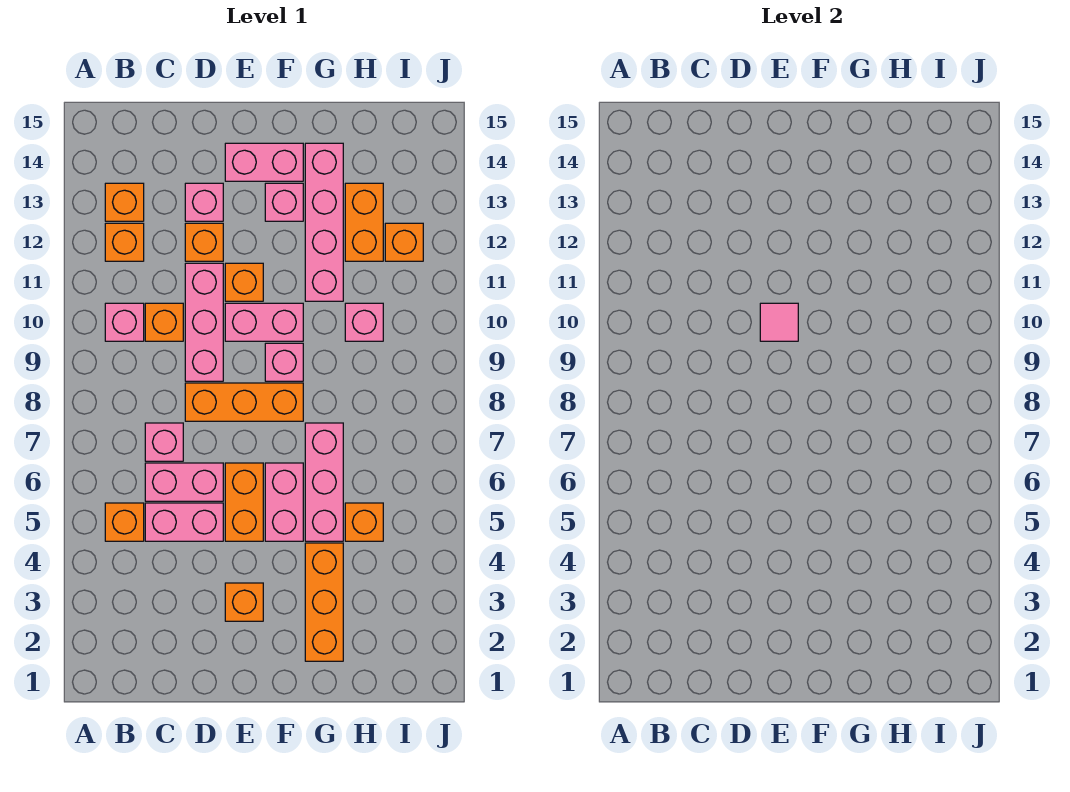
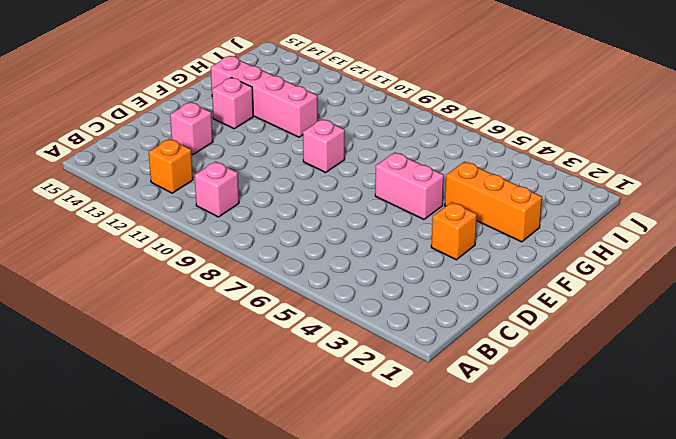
none -> orange 1x1 brick [105,503,144,541]
none -> orange 1x1 brick [105,183,144,221]
none -> pink 1x2 brick [145,503,223,541]

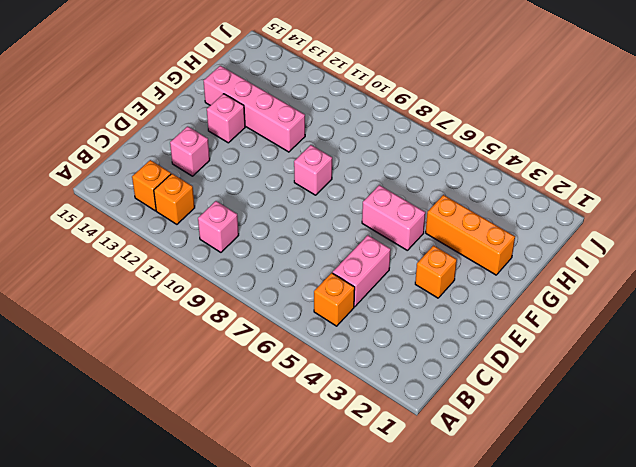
none -> pink 1x2 brick [145,463,223,501]
none -> pink 1x1 brick [145,423,183,461]
none -> orange 1x1 brick [145,303,183,341]

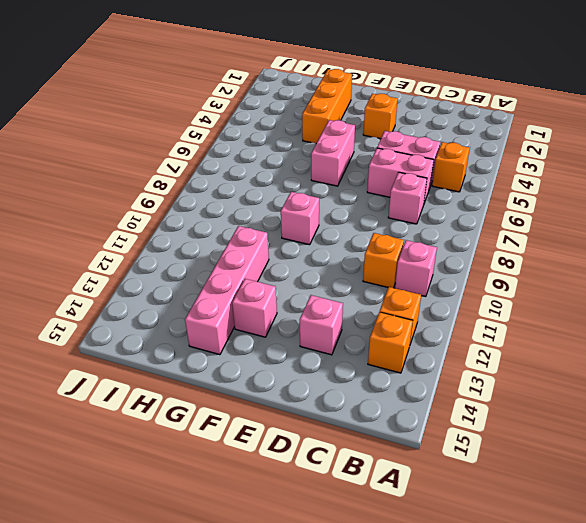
none -> orange 1x3 brick [185,383,303,421]
none -> pink 1x3 brick [185,263,223,381]
none -> orange 1x1 brick [185,223,223,261]

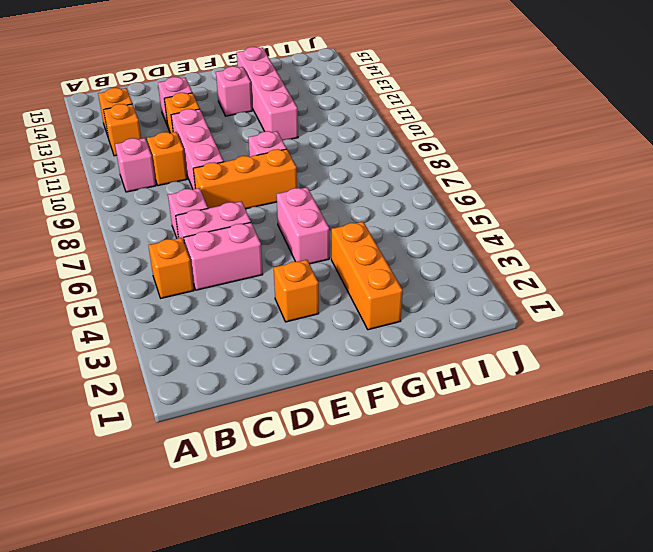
none -> orange 1x2 brick [225,463,263,541]
none -> pink 1x2 brick [225,303,303,341]
none -> orange 1x1 brick [225,263,263,301]

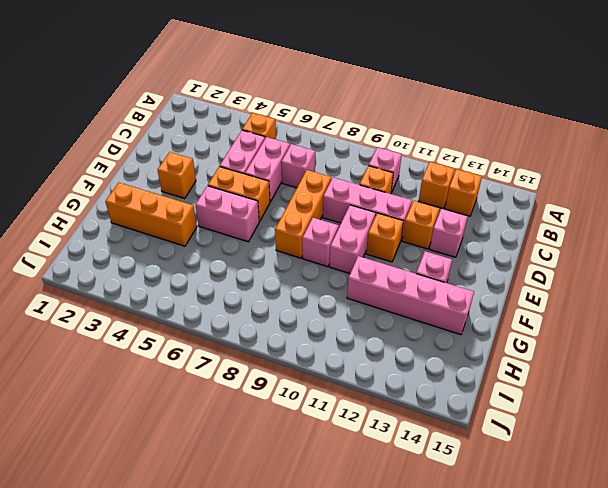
none -> pink 1x2 brick [225,143,303,181]
none -> pink 1x3 brick [305,423,343,541]
none -> orange 1x1 brick [345,503,383,541]

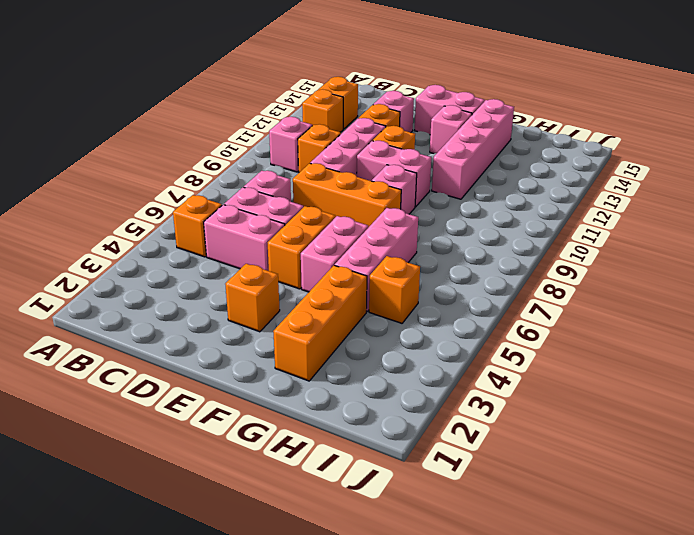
none -> pink 1x1 brick [345,303,383,341]
none -> orange 1x2 brick [345,183,383,261]
none -> orange 1x1 brick [385,223,423,261]

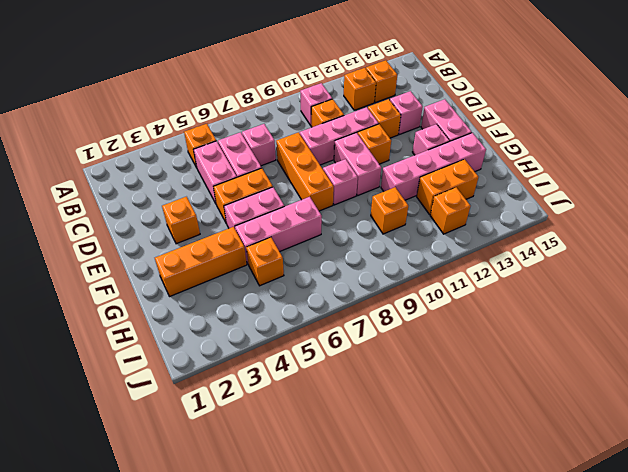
orange 1x1 brick [371,187,408,234] -> pink 1x1 brick [345,303,383,341]
none -> pink 1x1 tile [760,303,798,341]

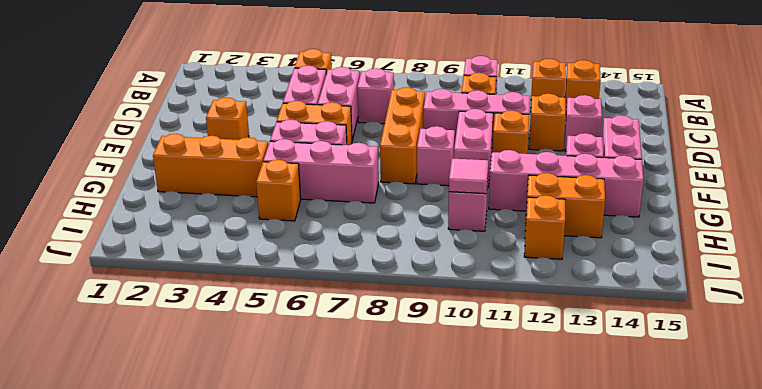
pink 1x1 tile [449,159,488,194] -> pink 1x1 tile moved to [760,303,798,341]

